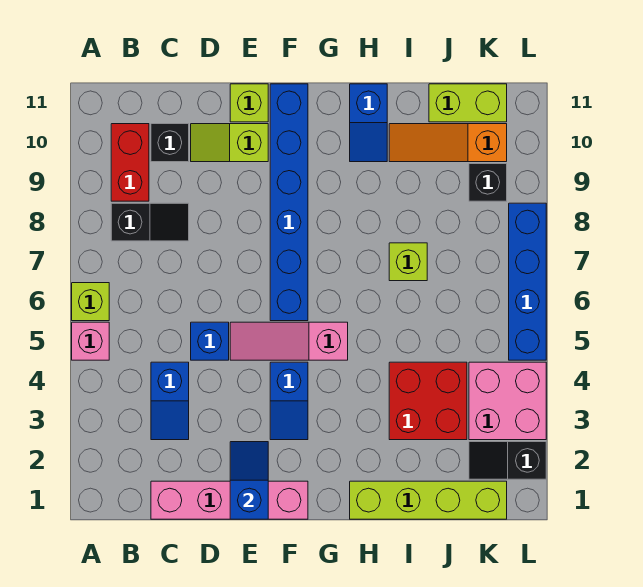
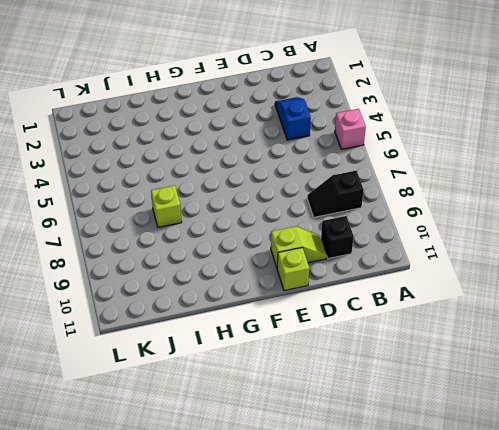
none -> lime 1x1 brick [72,283,109,321]
none -> red 1x2 brick [111,124,149,201]
none -> pink 1x4 brick [151,481,308,519]

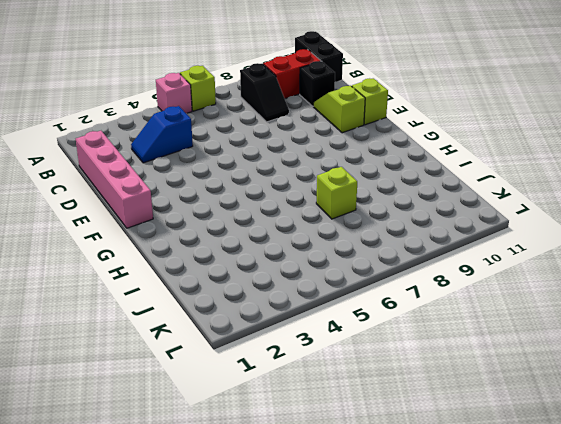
black 1x2 brick [295,31,343,82] -> none
none -> blue 1x1 brick [191,322,229,360]
none -> pink 1x3 slope [230,322,348,360]
none -> blue 1x2 slope [270,362,308,440]

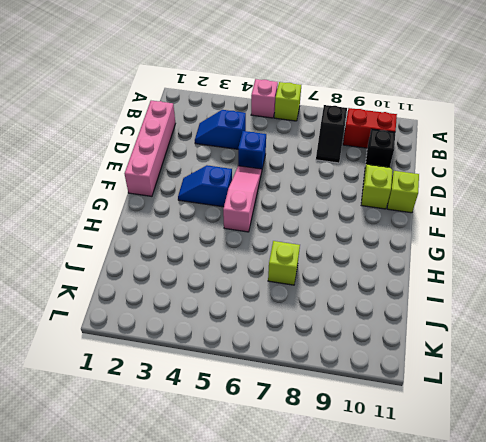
none -> blue 1x6 brick [270,84,308,321]
none -> lime 1x4 brick [350,481,507,519]
none -> blue 1x2 slope [350,84,387,162]

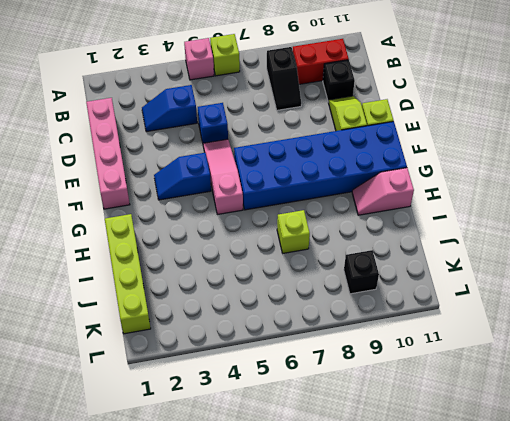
blue 2x6 brick [234,122,407,210] -> blue 1x6 brick [270,84,308,321]
pink 1x2 slope [352,168,414,215] -> blue 1x2 slope [350,84,387,162]
none -> red 2x2 brick [389,362,467,440]
none -> orange 1x3 slope [389,124,507,162]
none -> lime 1x2 brick [429,84,507,122]

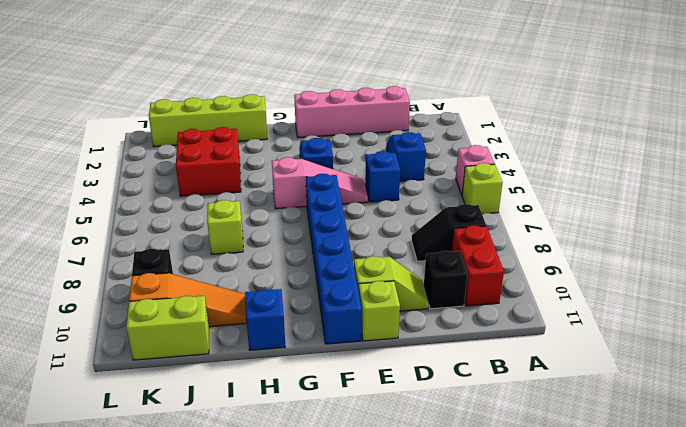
none -> black 1x2 slope [469,442,546,479]
none -> pink 2x2 brick [469,362,546,440]
none -> blue 1x4 brick [509,203,546,360]

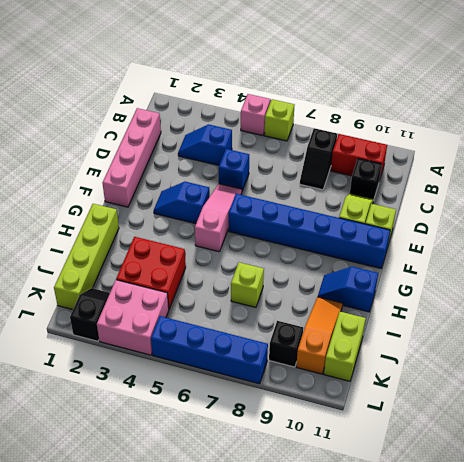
none -> blue 1x2 slope [230,442,268,519]

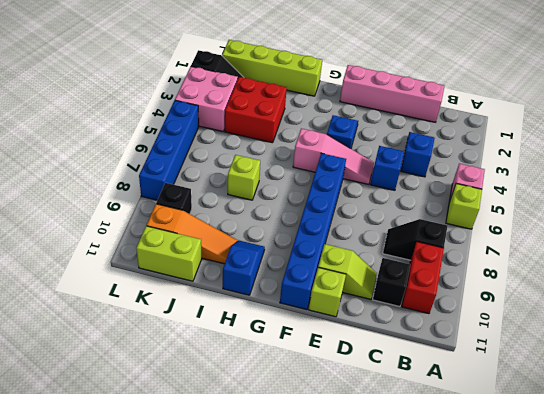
none -> blue 1x2 slope [230,442,268,519]

